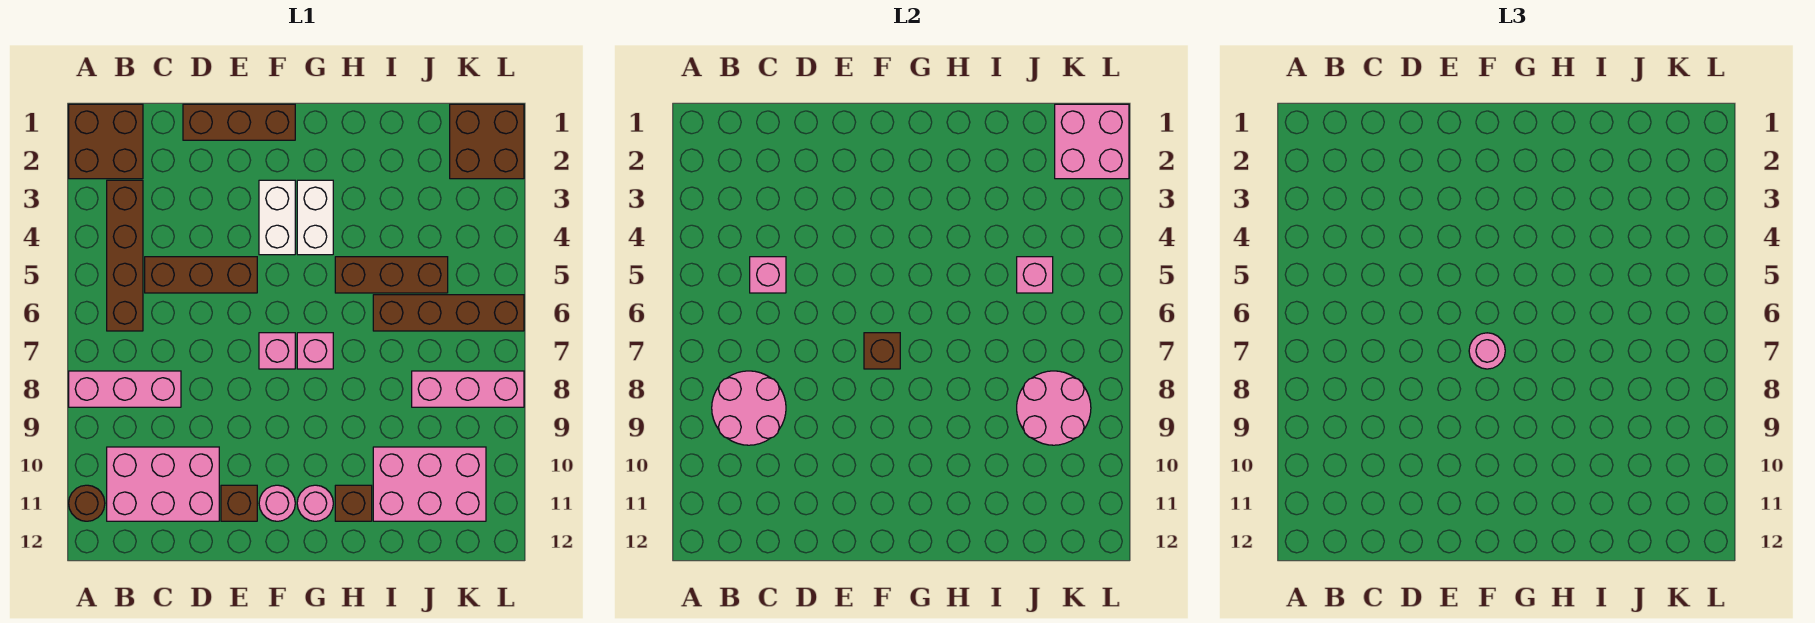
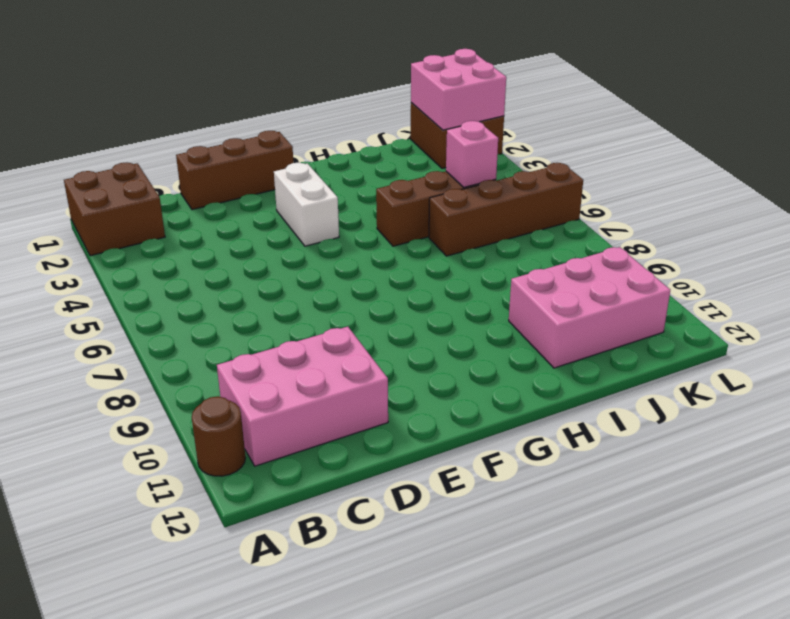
none -> pink 1x3 brick [69,371,181,407]
none -> brown 1x4 brick [107,180,143,331]
none -> brown 1x3 brick [145,257,257,293]

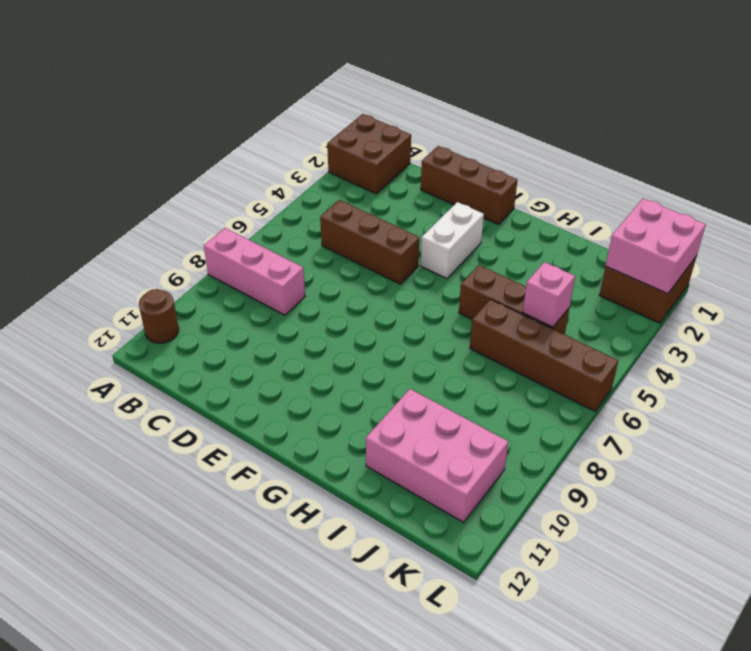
none -> brown 1x4 brick [107,180,143,331]
none -> pink 2x3 brick [107,447,219,521]
none -> brown 1x1 brick [221,485,257,521]

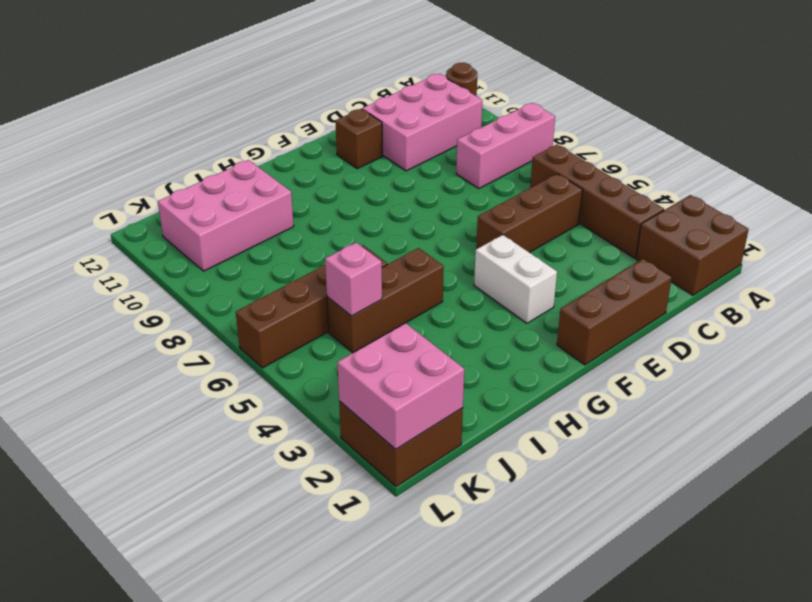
none -> pink 1x1 brick [259,333,295,369]
none -> pink 1x1 round brick [259,485,295,521]
none -> white 1x2 brick [297,180,333,255]

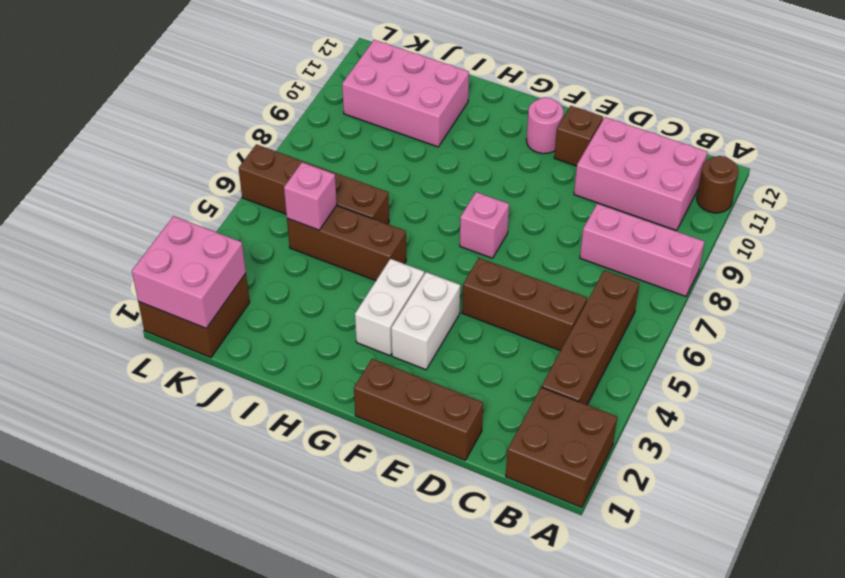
none -> pink 1x1 brick [297,333,333,369]
none -> pink 1x1 round brick [297,485,333,521]
none -> brown 1x1 brick [335,485,372,521]

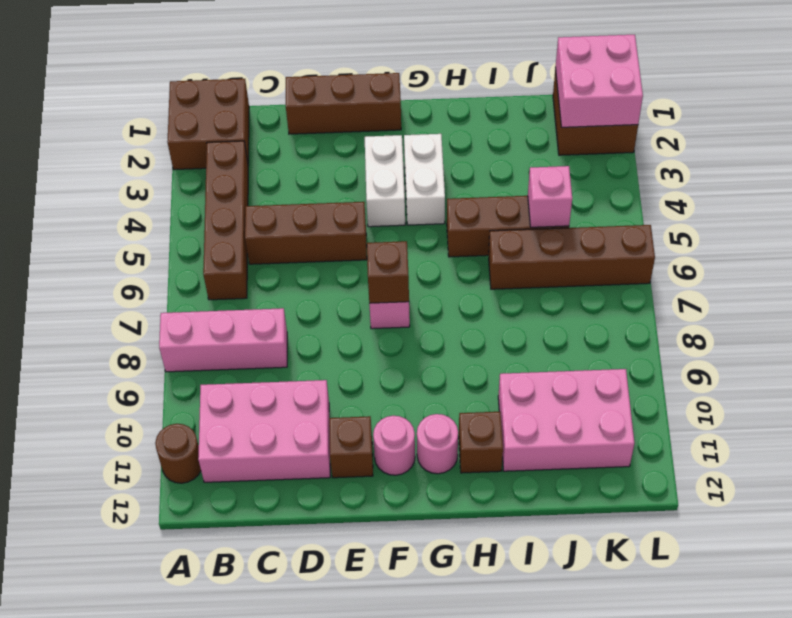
none -> pink 1x1 brick [297,333,333,369]
none -> pink 1x3 brick [412,371,524,407]
none -> pink 2x2 round brick [712,371,786,445]

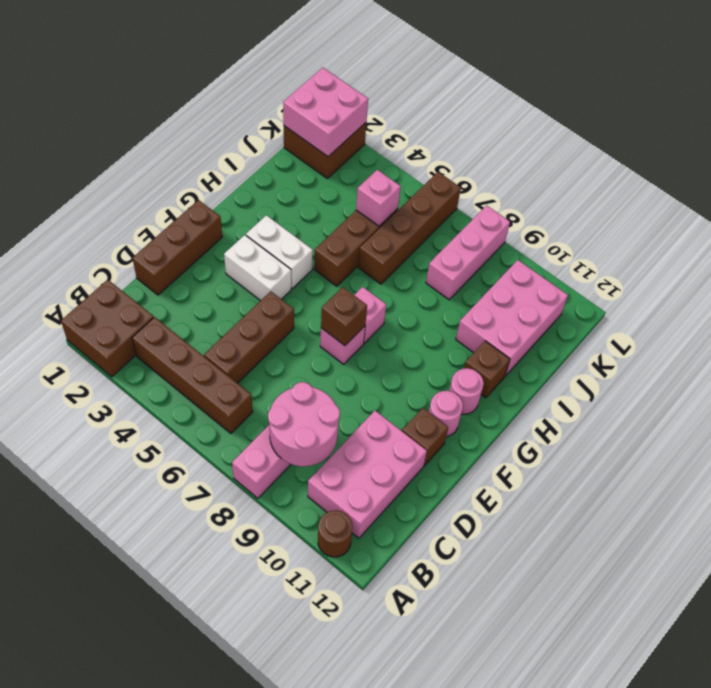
none -> pink 1x1 brick [750,257,786,293]
none -> pink 2x2 round brick [1017,371,1091,445]
none -> pink 1x1 round brick [1469,333,1505,369]

